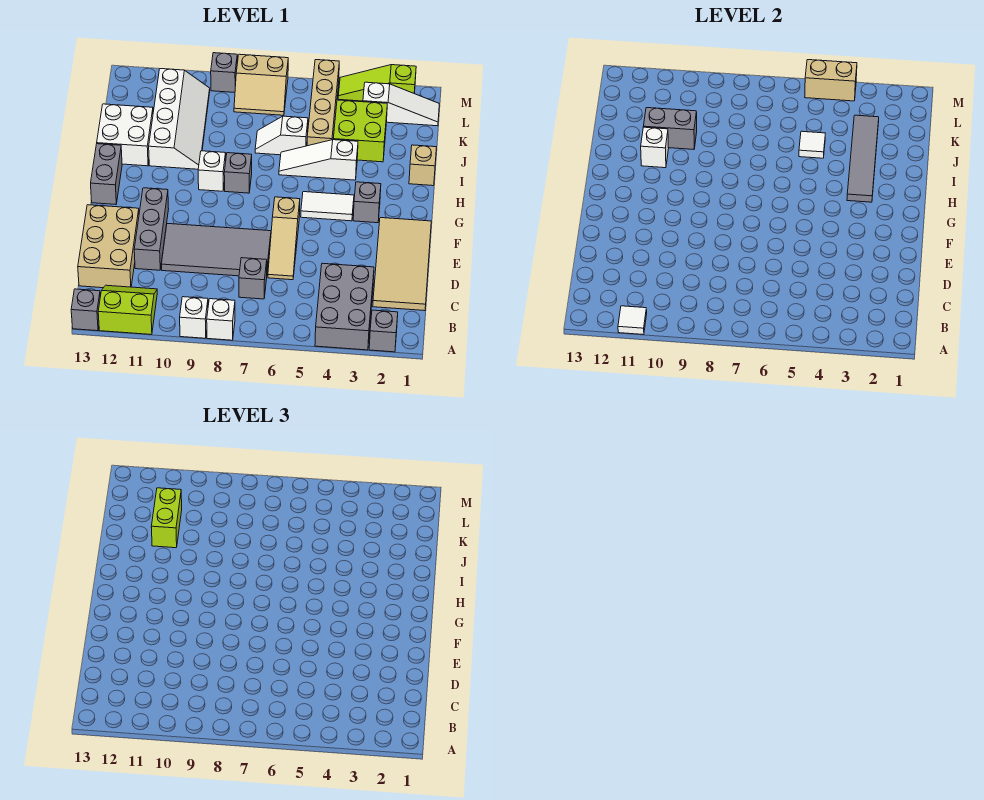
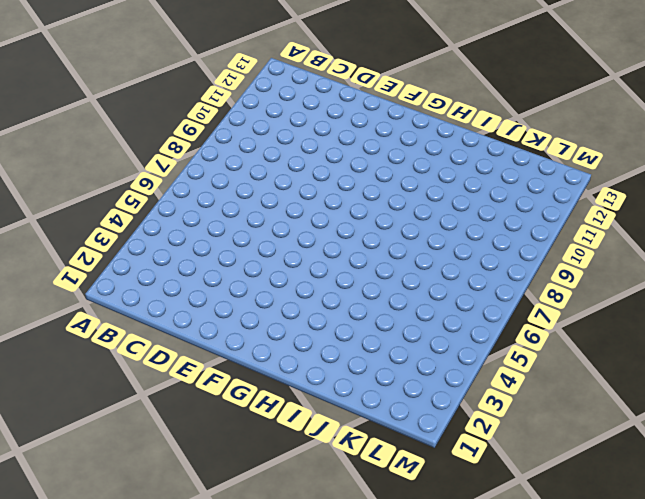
none -> grey 1x1 brick [369,310,398,352]
none -> grey 2x3 brick [315,263,374,350]
none -> white 1x1 brick [207,299,235,340]
none -> white 1x1 brick [180,297,208,338]

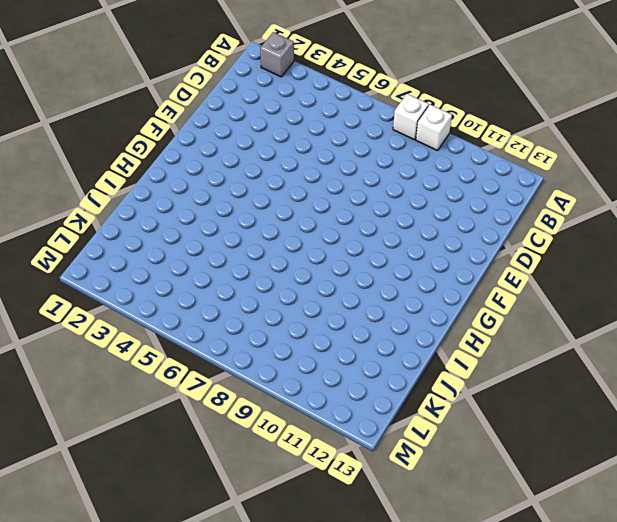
none -> grey 2x3 brick [315,263,374,350]
none -> lime 2x2 slope [98,285,157,335]
none -> grey 1x1 brick [71,289,100,331]
none -> tan 2x4 tile [373,218,431,311]

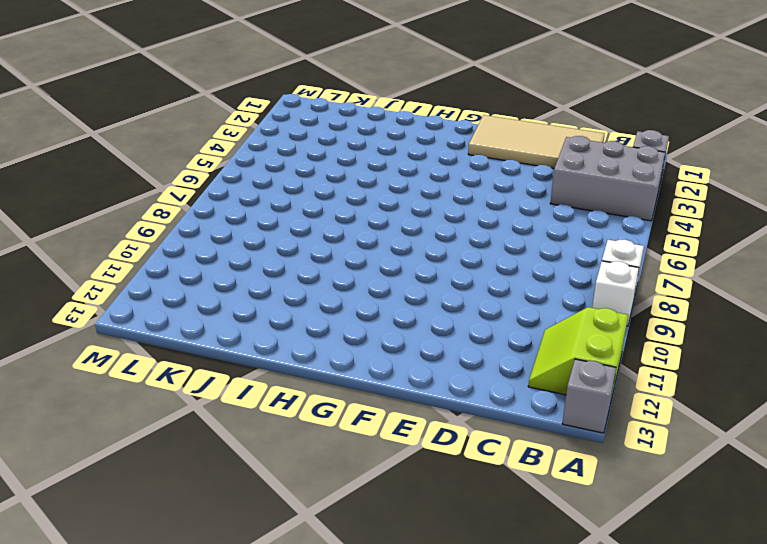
none -> grey 1x1 brick [239,258,267,299]
none -> tan 2x3 brick [78,205,139,288]
none -> tan 1x3 slope [268,197,300,280]
none -> grey 2x4 tile [161,224,271,276]

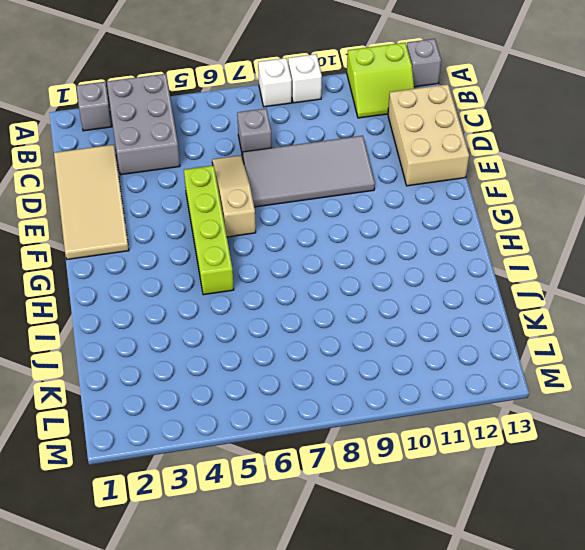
lime 1x4 brick [184,166,234,295] -> white 1x2 tile [301,192,354,221]
none -> grey 1x3 brick [134,188,169,270]
none -> grey 1x1 brick [353,182,381,223]
none -> grey 1x2 brick [91,144,122,205]
none -> grey 1x1 brick [224,153,252,193]

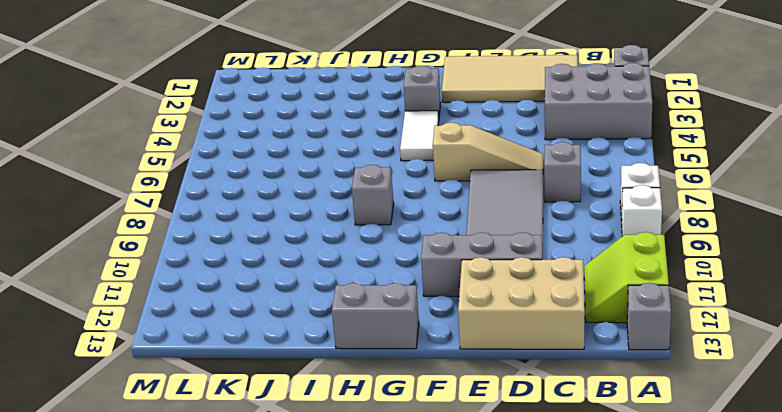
none -> white 1x1 brick [198,151,226,191]
none -> tan 1x1 brick [409,145,436,186]
none -> white 1x3 slope [279,140,358,180]
none -> white 2x4 slope [149,69,210,169]

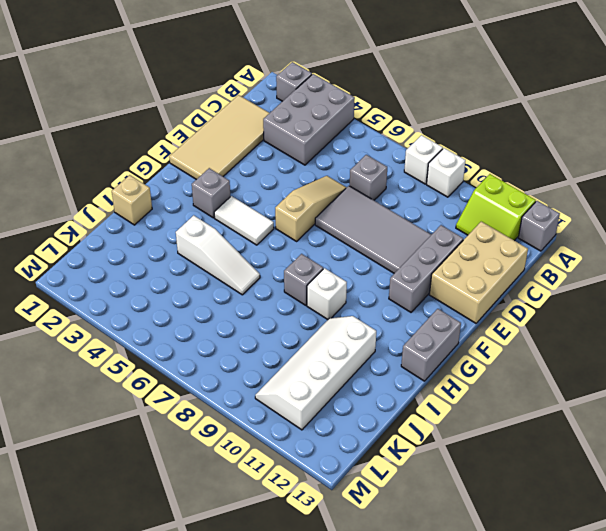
none -> white 2x2 brick [97,104,153,166]
none -> lime 2x2 brick [333,100,387,162]
none -> tan 1x4 brick [307,60,339,146]
none -> white 1x2 slope [255,116,308,155]

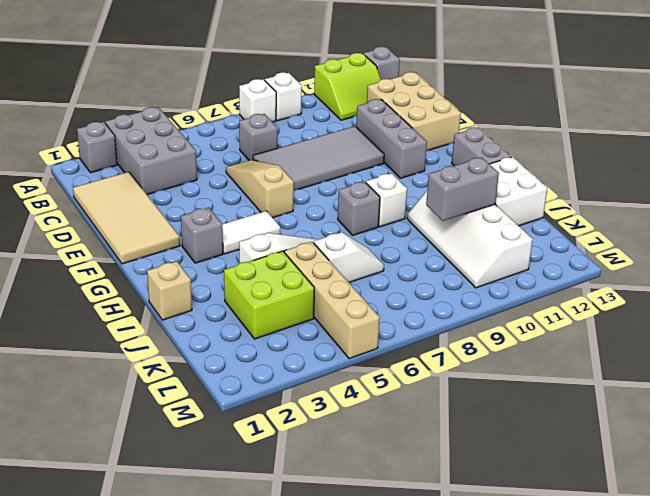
none -> white 1x3 slope [363,82,439,126]
none -> tan 2x2 slope [234,54,288,115]
none -> lime 1x3 slope [338,65,416,101]
none -> grey 1x1 brick [211,53,237,92]

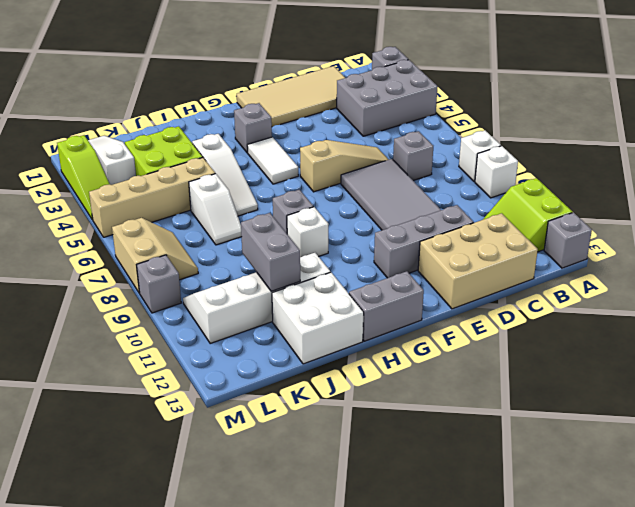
none -> tan 1x1 brick [409,145,436,186]
none -> white 1x1 tile [618,306,647,335]
none -> grey 1x4 tile [847,115,879,202]
none -> white 1x1 brick [641,127,669,168]

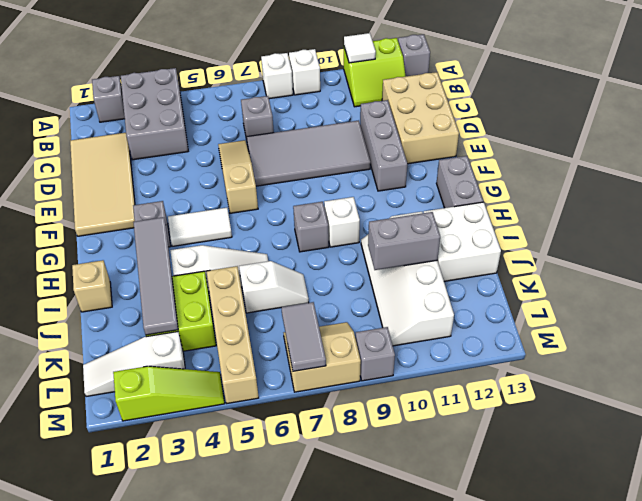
grey 1x2 tile [281,302,326,371] -> none
none -> white 1x1 brick [641,127,669,168]
none -> white 1x1 tile [799,131,825,158]
none -> tan 1x2 brick [805,60,857,101]
none -> lime 1x2 brick [151,488,182,548]

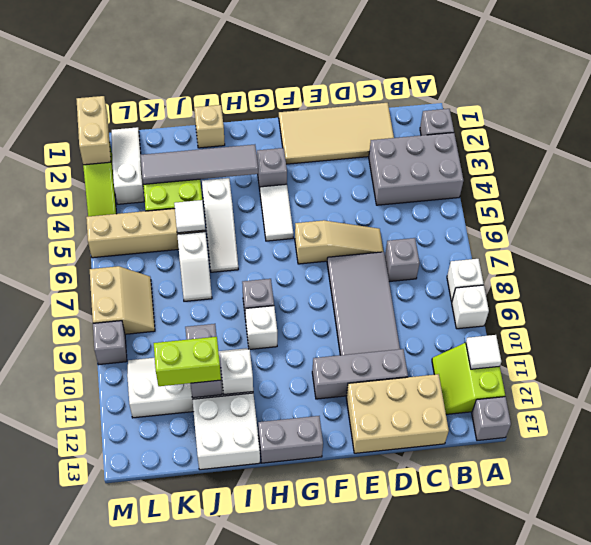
tan 1x2 brick [76,96,111,165] -> tan 1x2 brick moved to [805,60,857,101]

